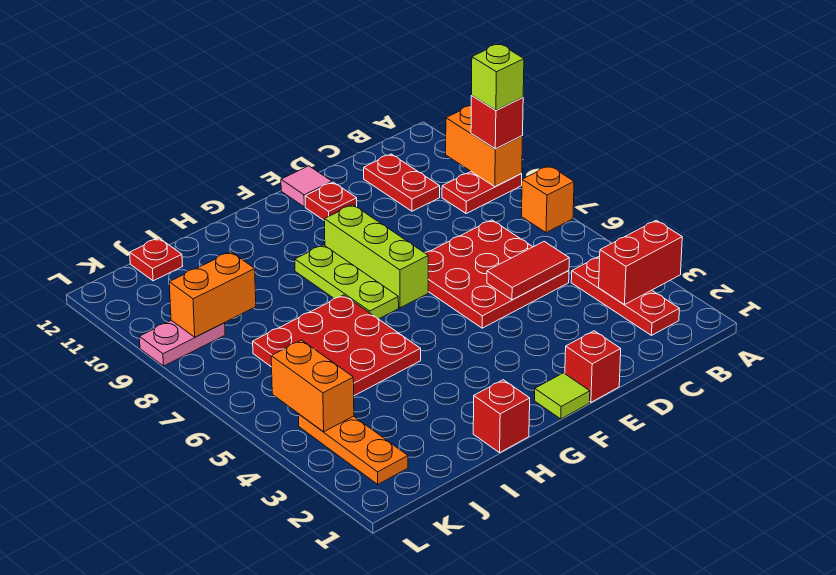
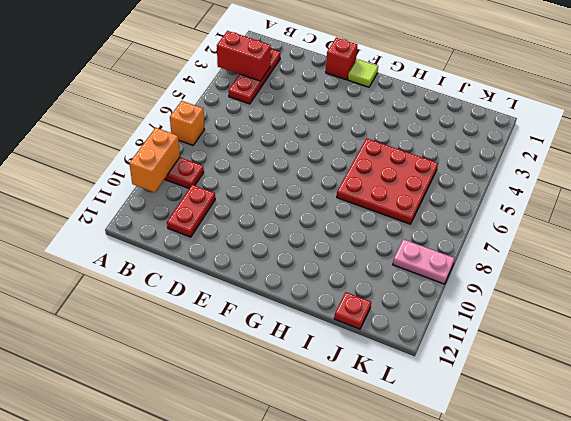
none -> red 3x3 plate [425,220,569,328]
none -> red 1x1 plate [305,182,357,220]
none -> pink 1x1 tile [281,166,332,207]

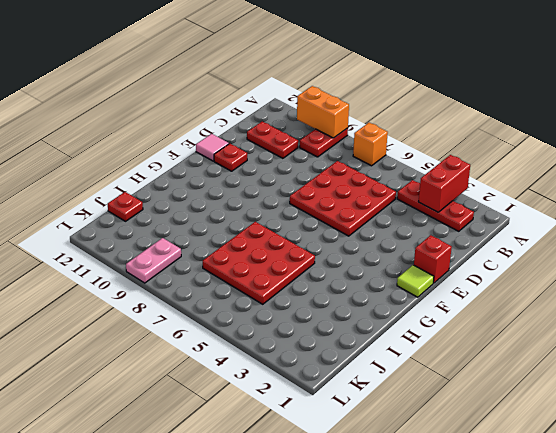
none -> lime 1x3 brick [324,205,428,308]
none -> lime 1x3 plate [295,245,399,319]
none -> red 1x1 brick [473,380,530,453]

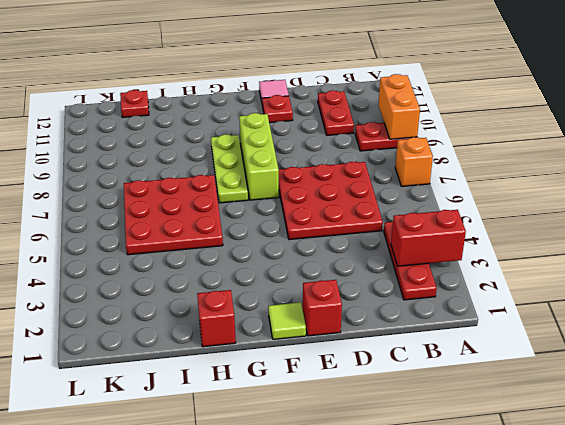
none -> orange 1x3 plate [299,414,408,484]
none -> pink 1x2 plate [139,320,225,366]
none -> red 1x2 tile [487,242,569,300]

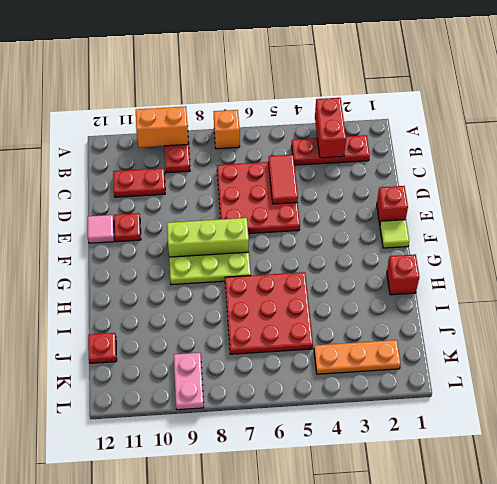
none -> orange 1x2 brick [169,252,256,337]
none -> orange 1x2 brick [271,340,354,432]
none -> red 1x1 brick [471,96,523,149]

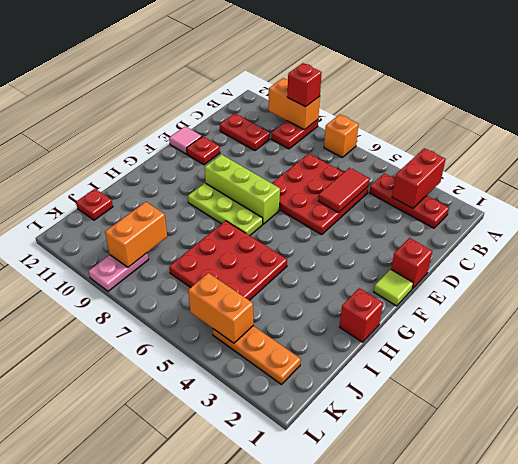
none -> lime 1x1 brick [471,44,524,110]

